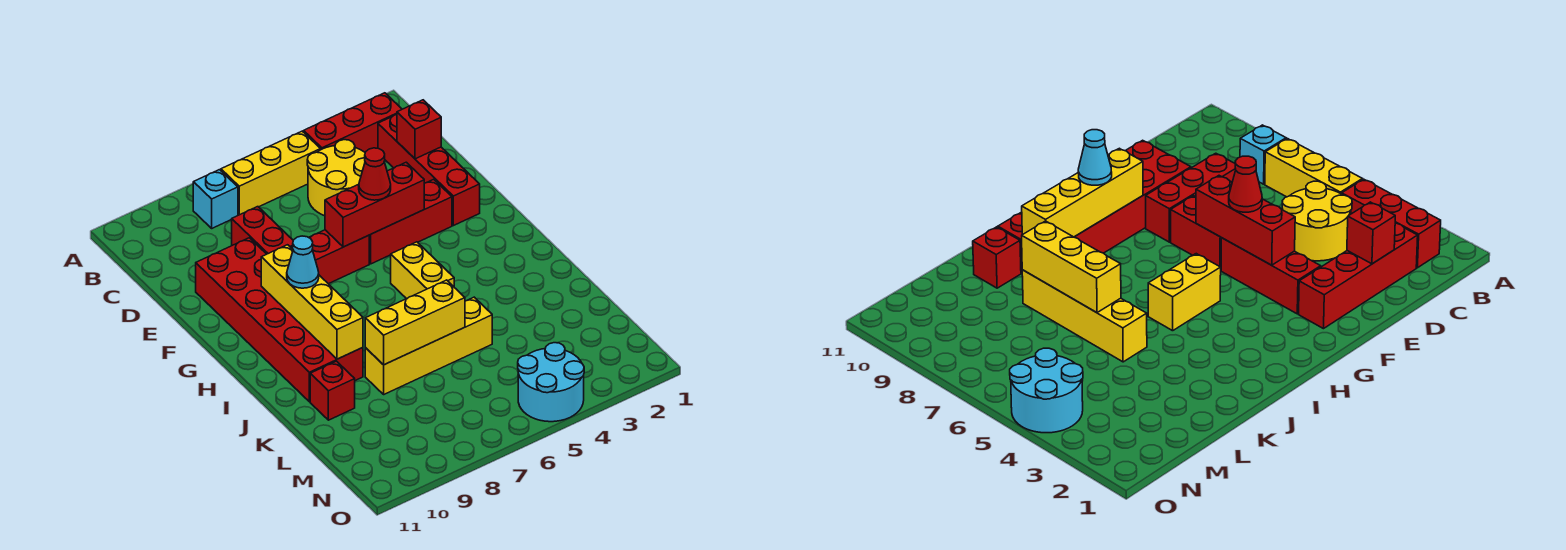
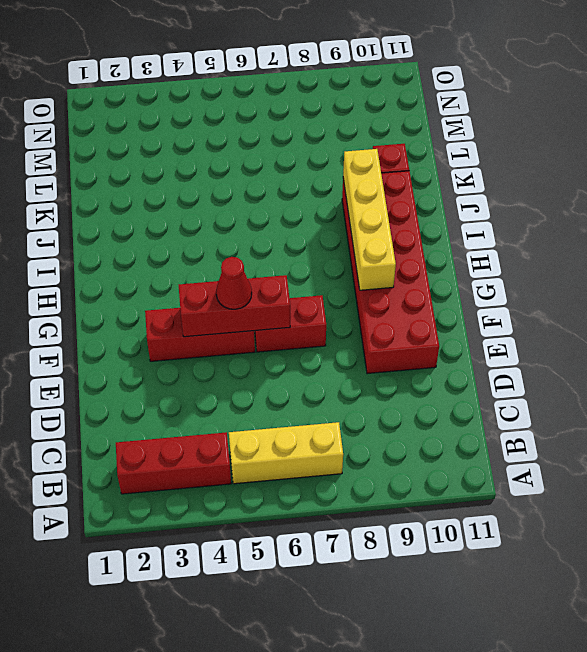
none -> cyan 1x1 brick [193,170,238,228]
none -> red 1x4 brick [378,115,480,226]
none -> yellow 2x2 round brick [307,140,365,216]

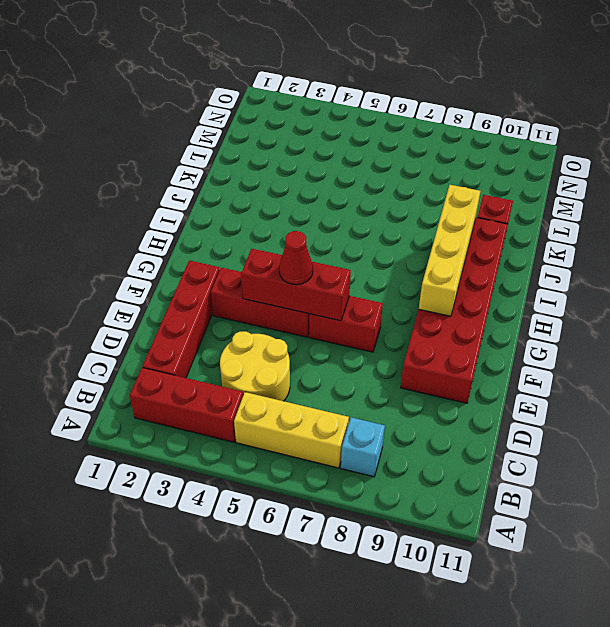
none -> red 1x3 brick [232,207,293,254]
none -> yellow 1x2 brick [391,242,454,299]
none -> yellow 1x4 brick [365,297,492,394]

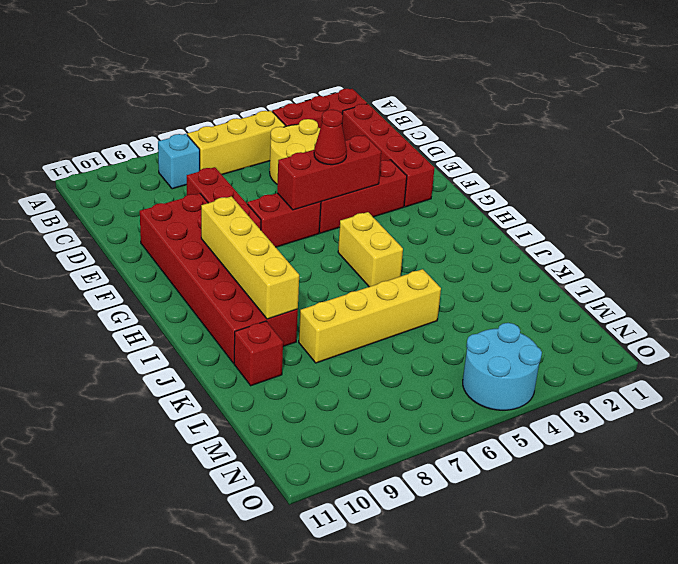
none -> red 1x1 brick [397,100,441,159]
none -> yellow 1x3 brick [365,280,465,365]
none -> cyan 1x1 cone [287,236,319,288]

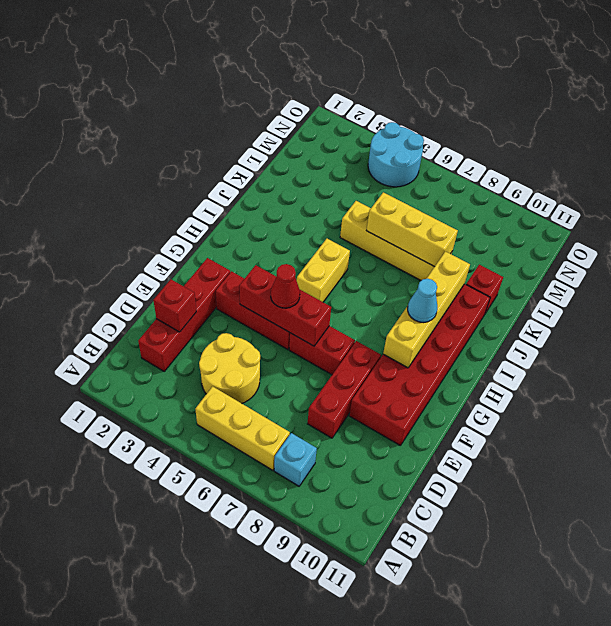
none -> red 1x3 brick [304,93,402,152]

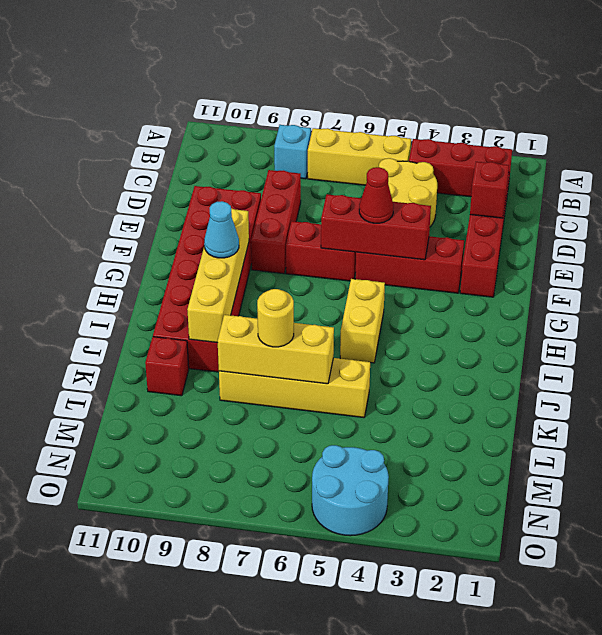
yellow 1x1 round brick [257,289,294,347] -> none

